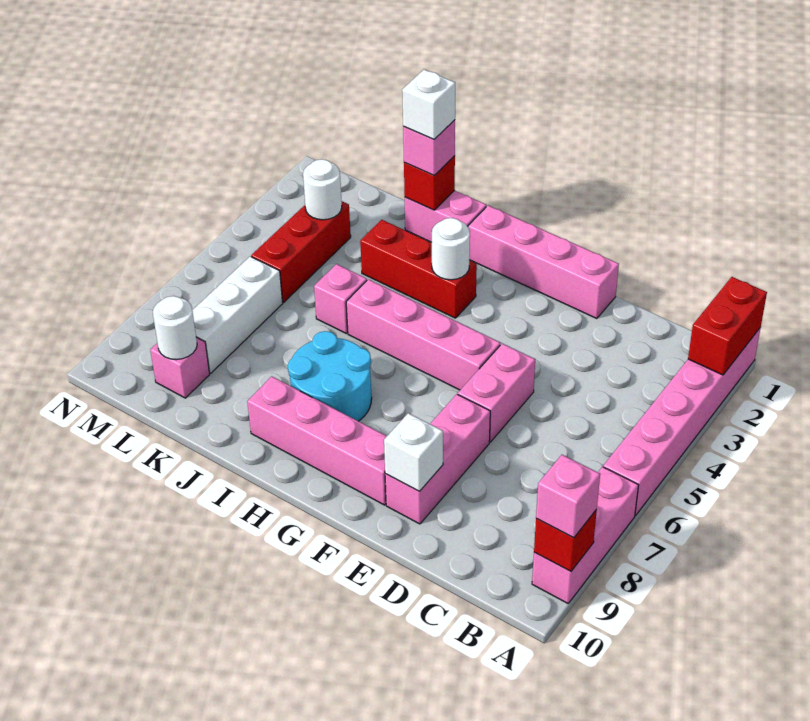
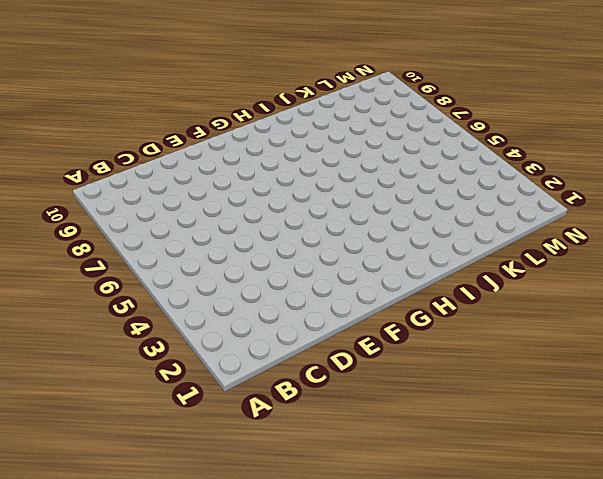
none -> pink 1x6 brick [603,327,761,516]
none -> pink 1x3 brick [532,467,639,603]
none -> pink 1x4 brick [468,206,619,319]

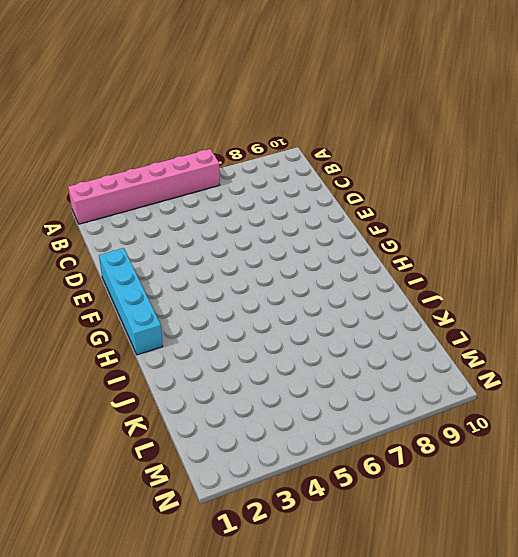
cyan 1x4 brick [99,248,163,355] -> pink 1x4 brick [468,206,619,319]
none -> pink 1x3 brick [532,467,639,603]
none -> pink 1x2 brick [458,343,535,442]
none -> pink 1x3 brick [385,394,490,524]

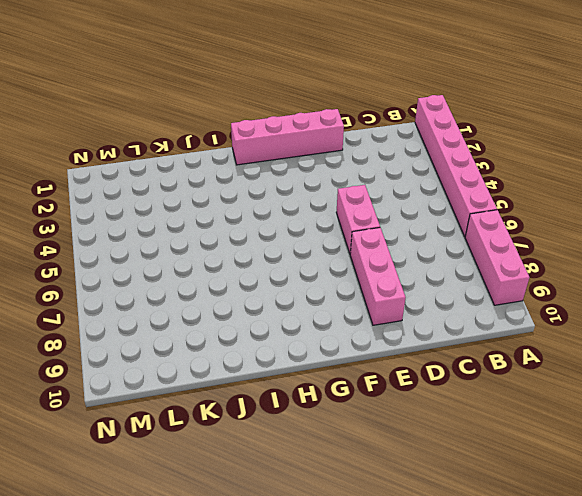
none -> pink 1x4 brick [346,279,500,390]
none -> pink 1x4 brick [247,376,387,505]
none -> red 1x3 brick [360,220,477,318]

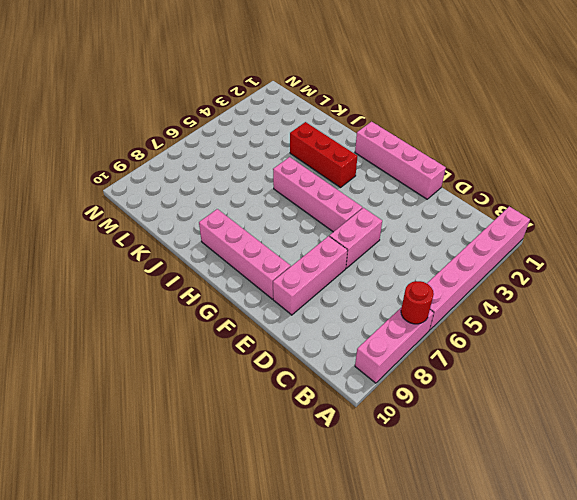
red 1x1 round brick [401,281,434,324] -> none
none -> cyan 2x2 round brick [288,331,372,421]
none -> pink 1x2 brick [405,190,486,242]
none -> pink 1x1 brick [314,264,367,333]

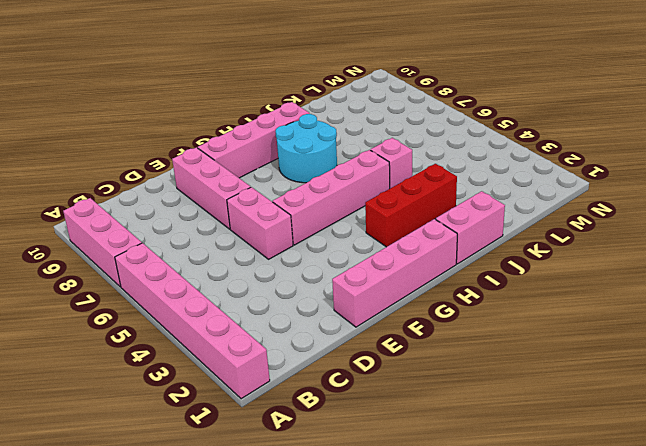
none -> red 1x3 brick [251,201,351,302]
none -> white 1x3 brick [192,256,283,373]
none -> pink 1x1 brick [150,337,210,398]

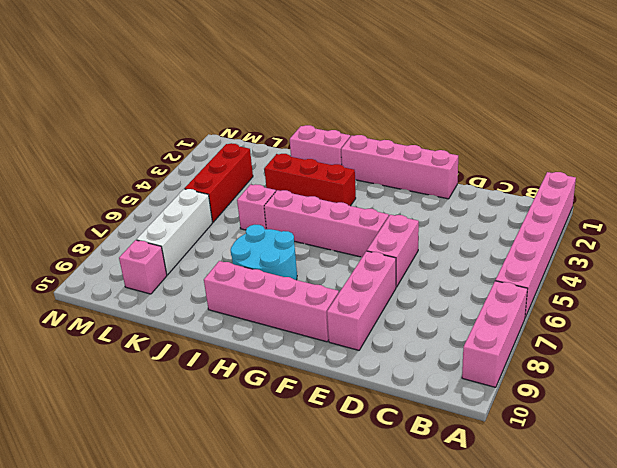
none -> red 1x2 brick [688,277,767,375]
none -> red 1x1 brick [534,510,597,571]
none -> white 1x1 brick [384,413,443,491]

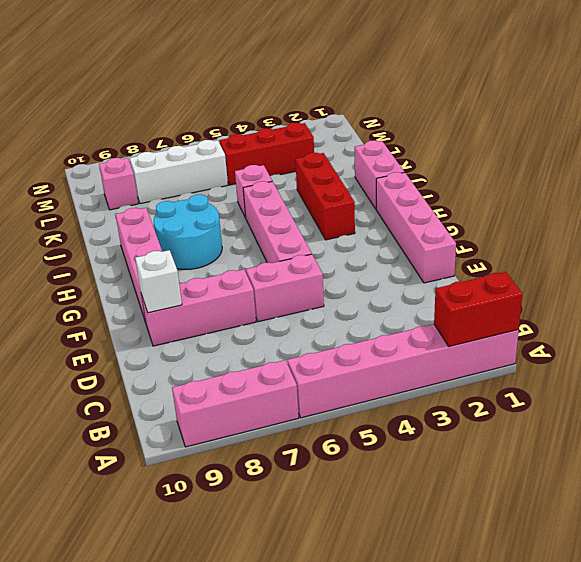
none -> red 1x1 brick [534,510,597,571]
none -> white 1x1 round brick [431,218,470,280]
none -> red 1x1 brick [404,156,455,210]

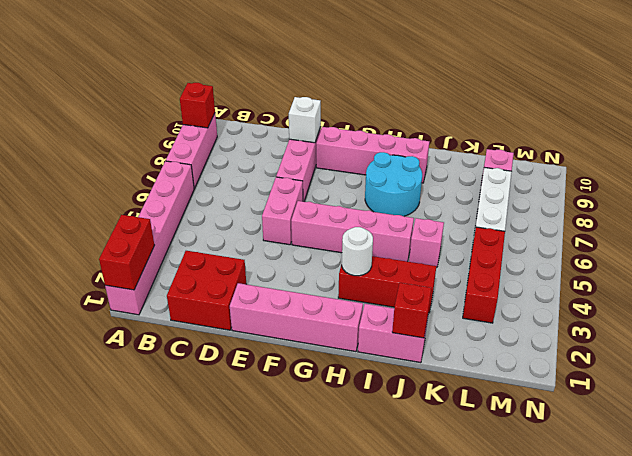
red 2x2 brick [167,251,246,330] -> none
none -> white 1x1 round brick [303,159,342,220]
none -> white 1x1 round brick [153,296,197,360]
none -> pink 1x1 brick [536,455,600,538]

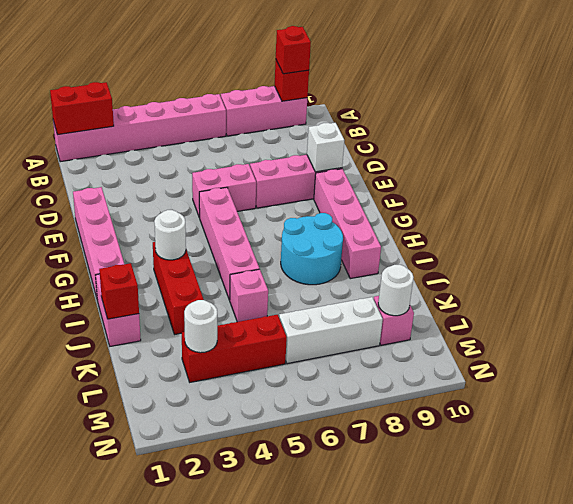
red 1x1 brick [276,26,311,74] -> pink 1x1 brick [536,455,600,538]
none -> pink 1x1 brick [403,120,455,175]
none -> white 1x1 brick [402,70,455,139]

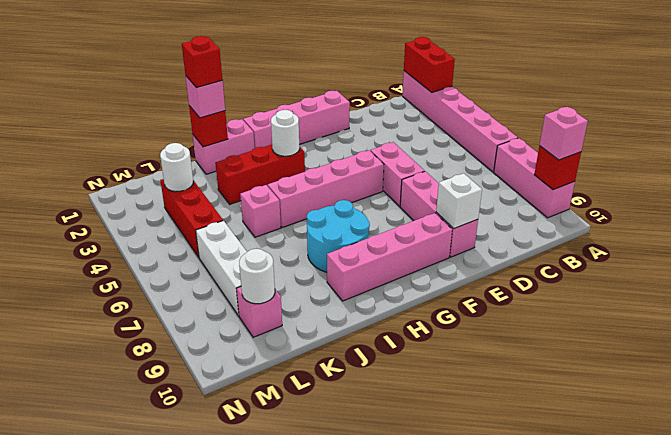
red 1x1 brick [182,36,222,88] -> white 1x1 brick [402,70,455,139]

